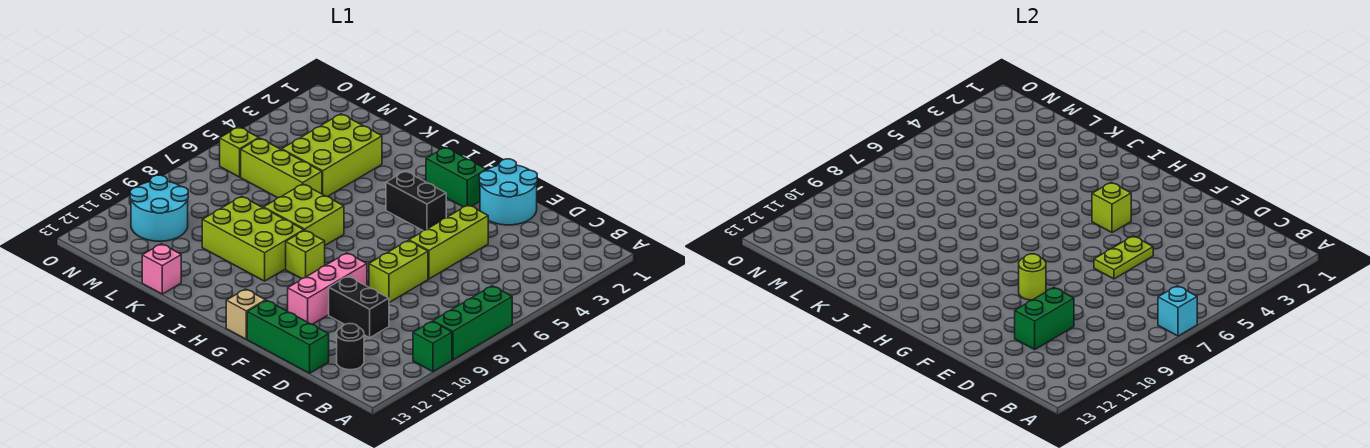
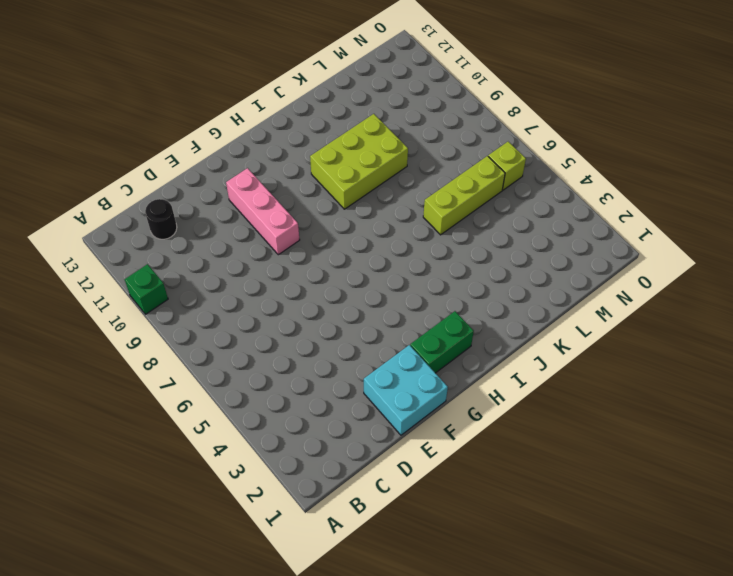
cyan 2x2 brick [364,345,448,435] -> cyan 2x2 round brick [479,159,537,225]
none -> green 1x3 brick [433,286,512,360]
none -> black 1x2 brick [329,276,389,338]
none -> green 1x3 brick [247,300,329,373]

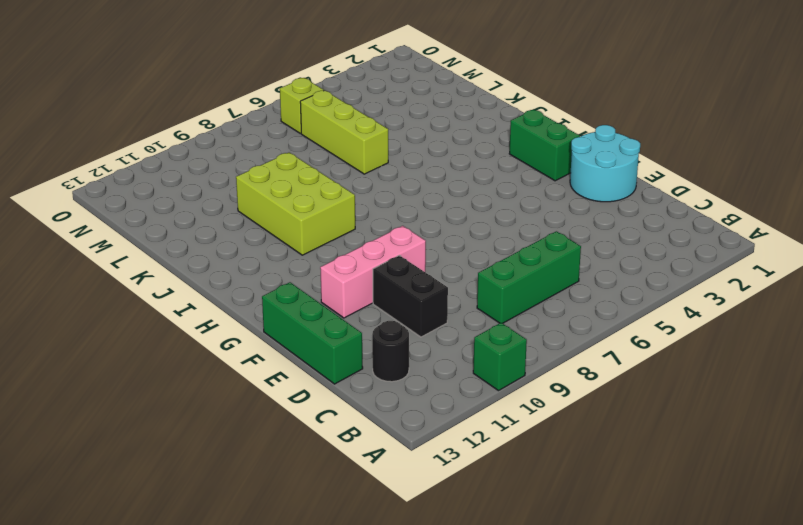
green 1x3 brick [477,231,581,323] -> green 1x3 brick moved to [433,286,512,360]
none -> lime 1x3 brick [409,205,488,279]
none -> lime 1x2 brick [369,241,428,303]
none -> black 1x2 brick [386,171,446,231]

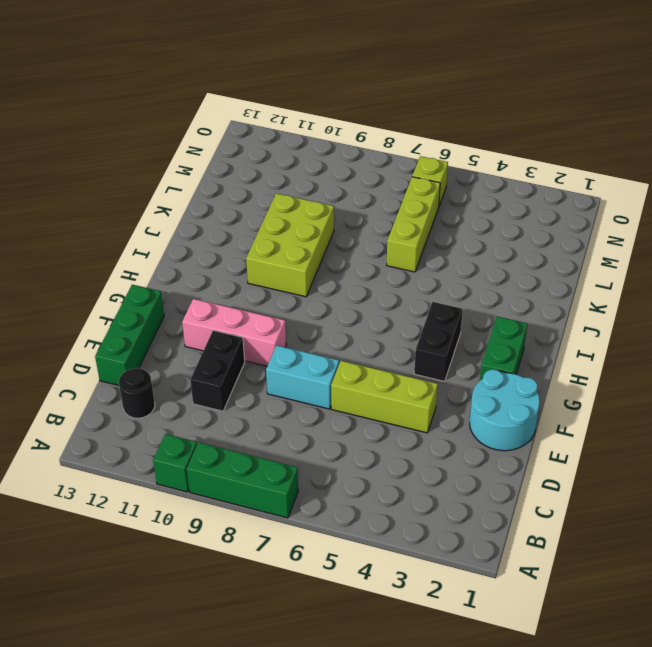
cyan 1x2 brick [266,345,339,409] -> lime 1x2 brick [369,241,428,303]
none -> tan 1x1 brick [226,289,266,339]
none -> lime 1x1 brick [286,230,325,279]
none -> lime 2x2 brick [264,184,344,245]

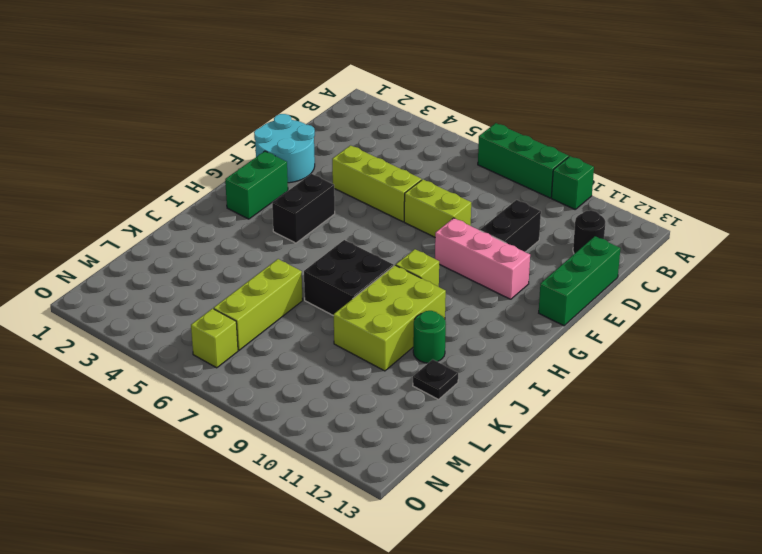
black 2x2 brick [304,240,394,316] -> lime 2x2 brick [264,184,344,245]
green 1x1 round brick [413,311,446,363] -> none
black 1x1 plate [413,359,458,400] -> none
none -> tan 1x1 brick [226,289,266,339]
none -> lime 2x3 brick [282,114,382,197]
none -> pink 1x1 brick [142,244,181,294]

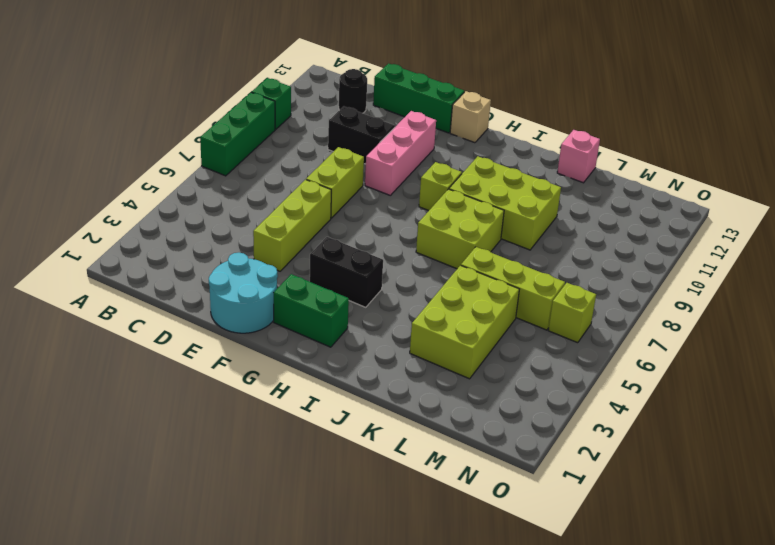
none -> cyan 2x2 round brick [130,175,188,241]
none -> cyan 1x1 brick [1158,286,1197,336]
none -> green 1x2 brick [1015,288,1074,349]

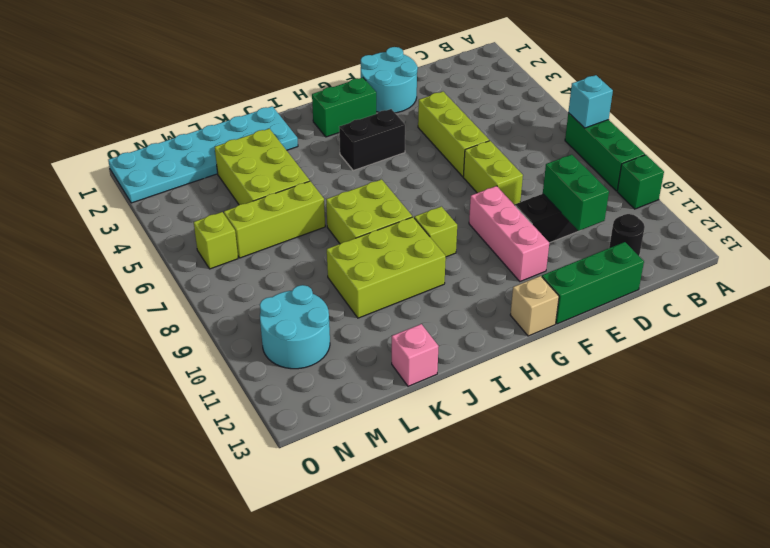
cyan 2x6 plate [108,106,298,203] -> none
none -> lime 1x2 plate [1094,236,1153,279]
none -> lime 1x1 round brick [1019,254,1046,300]
none -> lime 1x1 brick [1092,182,1131,233]

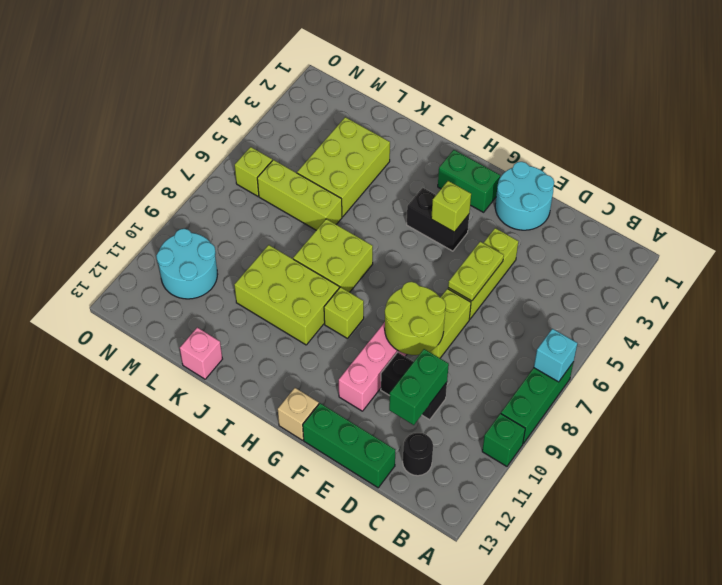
lime 2x2 round brick [385,282,446,355] -> lime 1x1 round brick [1019,254,1046,300]

